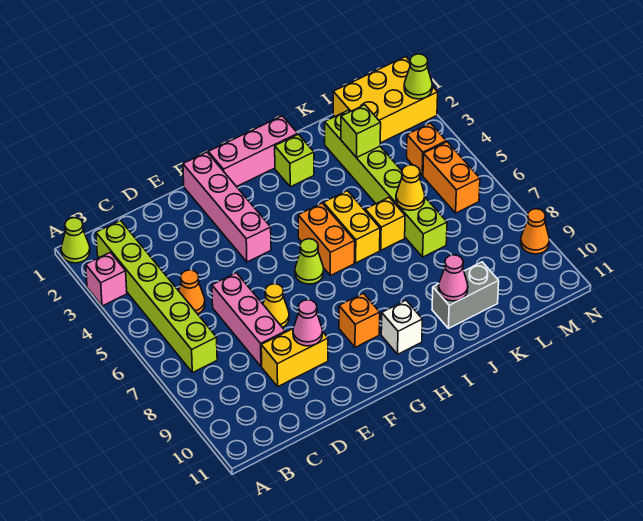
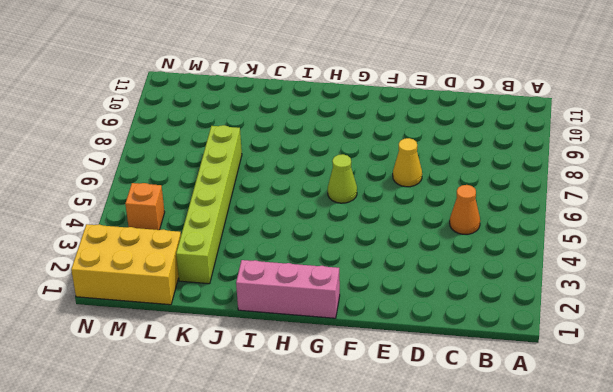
none -> lime 1x1 cone [61,218,90,263]
none -> pink 1x1 brick [86,252,127,306]
none -> lime 1x6 brick [96,221,217,373]

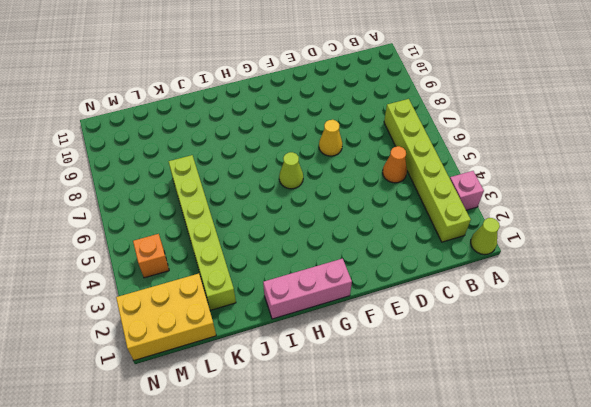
none -> pink 1x3 brick [212,273,285,366]
none -> yellow 1x2 brick [261,329,328,386]
none -> pink 1x4 brick [183,152,271,262]

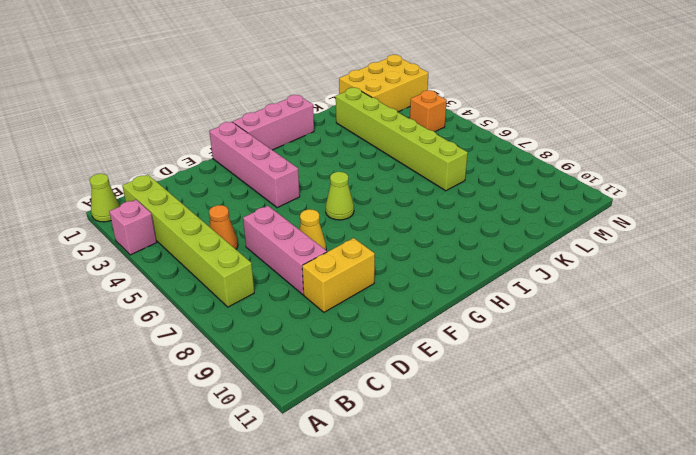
none -> orange 1x1 brick [339,293,380,347]
none -> orange 1x2 brick [298,203,355,276]
none -> white 1x1 brick [381,300,422,354]

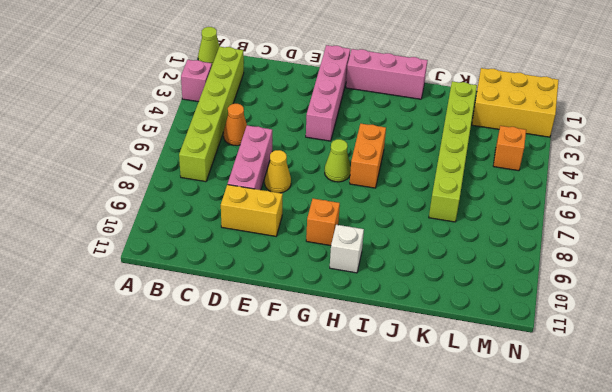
none -> lime 1x1 brick [275,134,314,187]
none -> yellow 1x2 brick [324,191,380,263]
none -> yellow 1x1 brick [365,198,405,250]

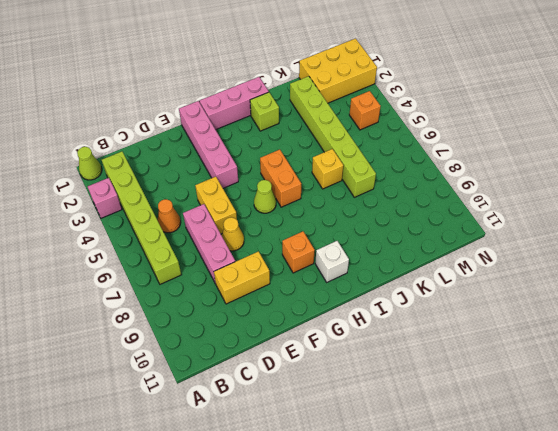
yellow 1x2 brick [195,177,237,234] -> yellow 1x2 brick moved to [324,191,380,263]
none -> grey 1x2 brick [432,262,499,328]
none -> orange 1x2 brick [423,142,480,213]
none -> orange 1x1 cone [521,209,549,254]

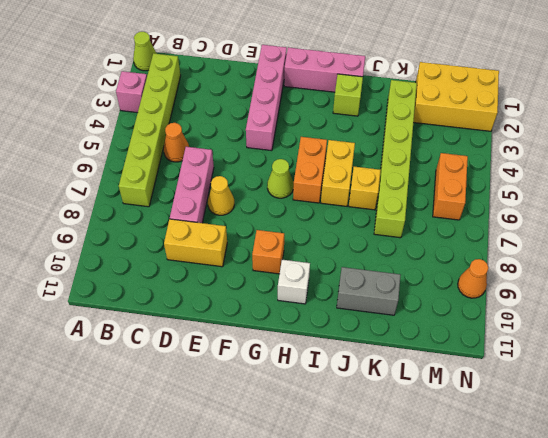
none -> orange 1x1 brick [407,123,446,175]
none -> pink 1x1 cone [293,300,322,346]
none -> pink 1x1 cone [439,255,468,301]

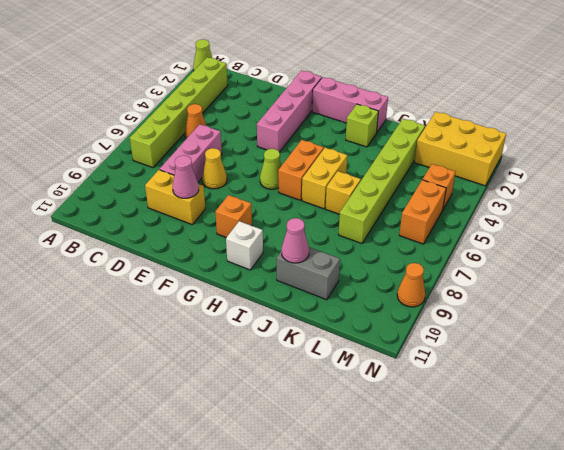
none -> pink 1x1 brick [86,252,127,306]
none -> lime 1x1 brick [341,105,381,158]
none -> yellow 1x1 cone [396,165,425,210]

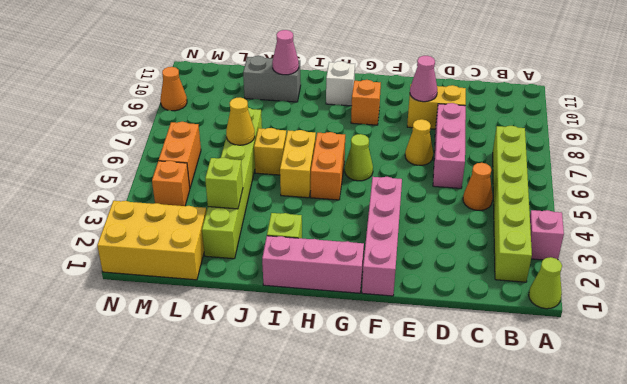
none -> lime 1x1 cone [404,54,432,99]

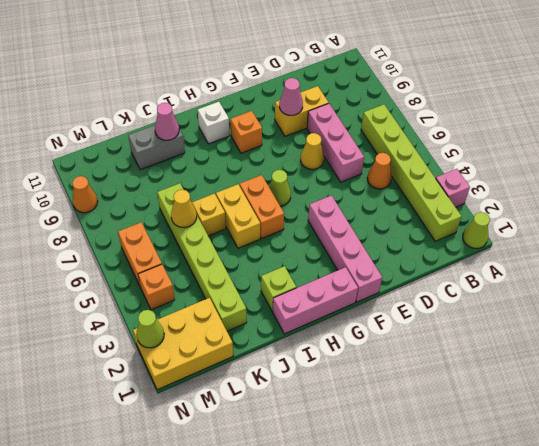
none -> lime 1x1 brick [341,105,381,158]

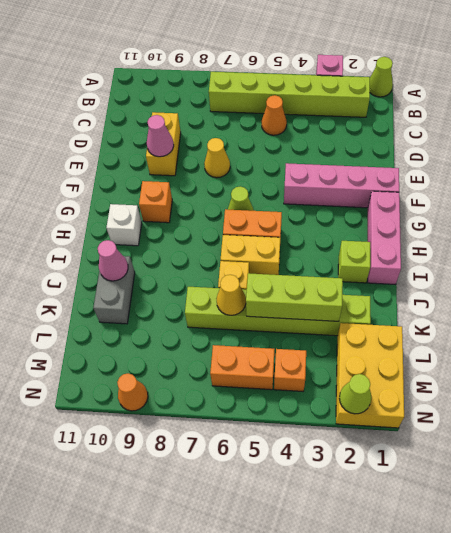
lime 1x3 brick [246,273,343,321] -> lime 1x1 brick [341,105,381,158]
none -> pink 1x3 brick [212,273,285,366]

